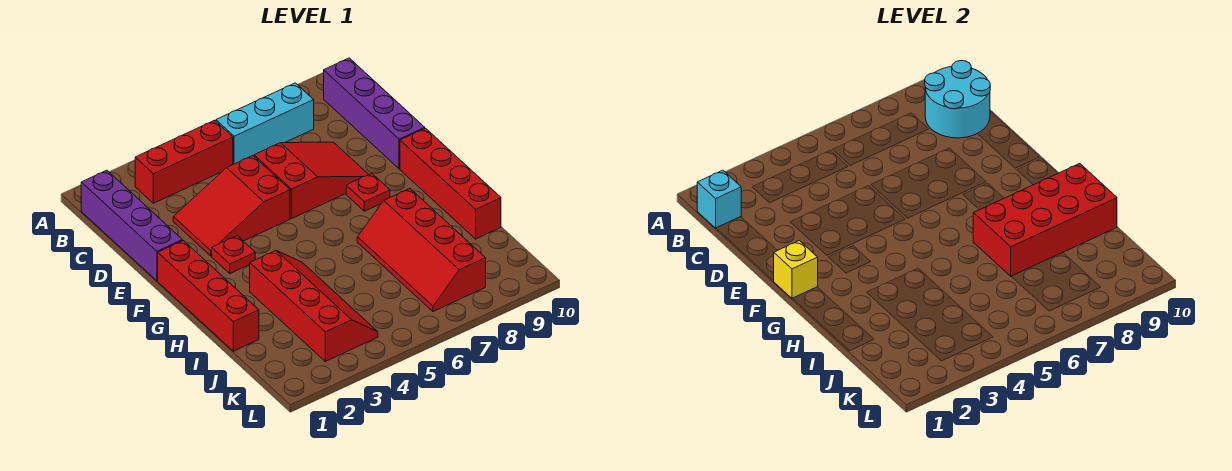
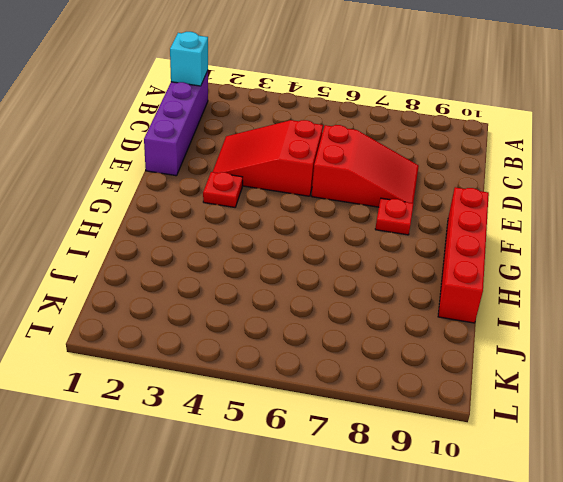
none -> red 1x3 brick [135,120,233,203]
none -> cyan 1x3 brick [216,83,314,164]
none -> purple 1x4 brick [324,58,425,169]

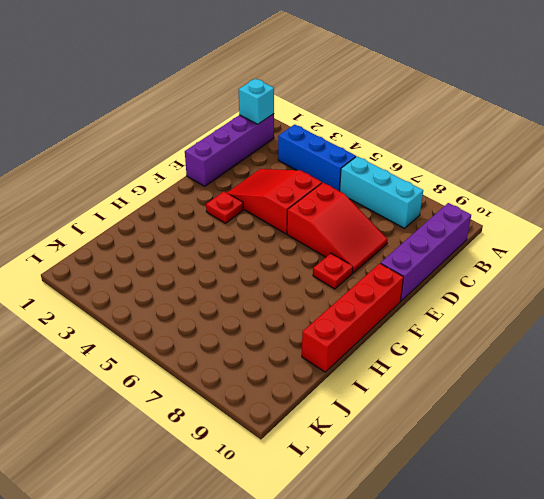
blue 1x3 brick [278,124,356,191] -> red 1x3 brick [135,120,233,203]
none -> red 1x4 brick [158,241,259,351]
none -> red 2x4 slope [250,251,378,361]
none -> red 2x4 slope [357,189,486,312]

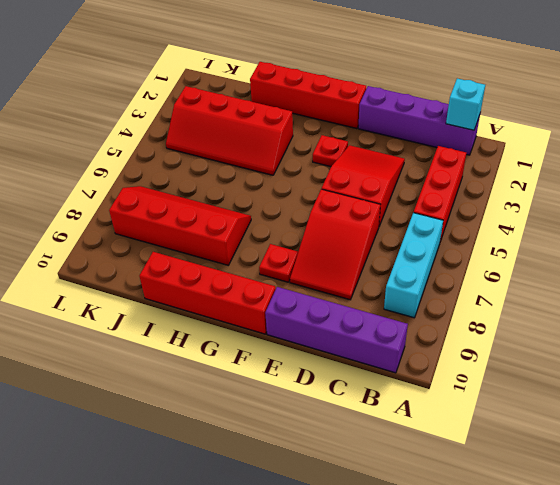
none -> cyan 2x2 round brick [925,61,990,138]
none -> yellow 1x1 brick [774,241,818,299]
none -> red 2x4 brick [973,164,1117,276]

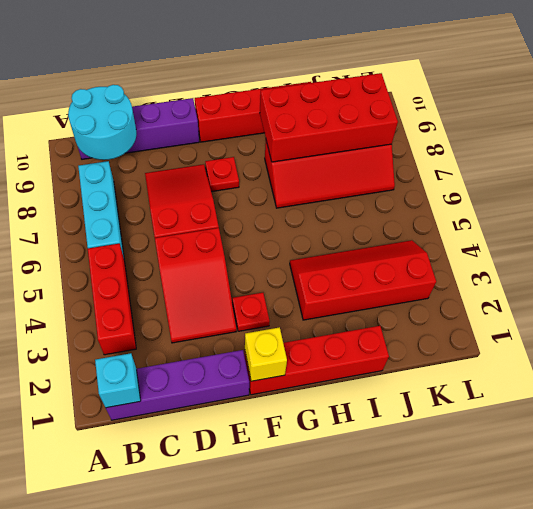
red 2x4 brick [260,73,398,162] -> red 2x4 brick turned to [973,164,1117,276]

